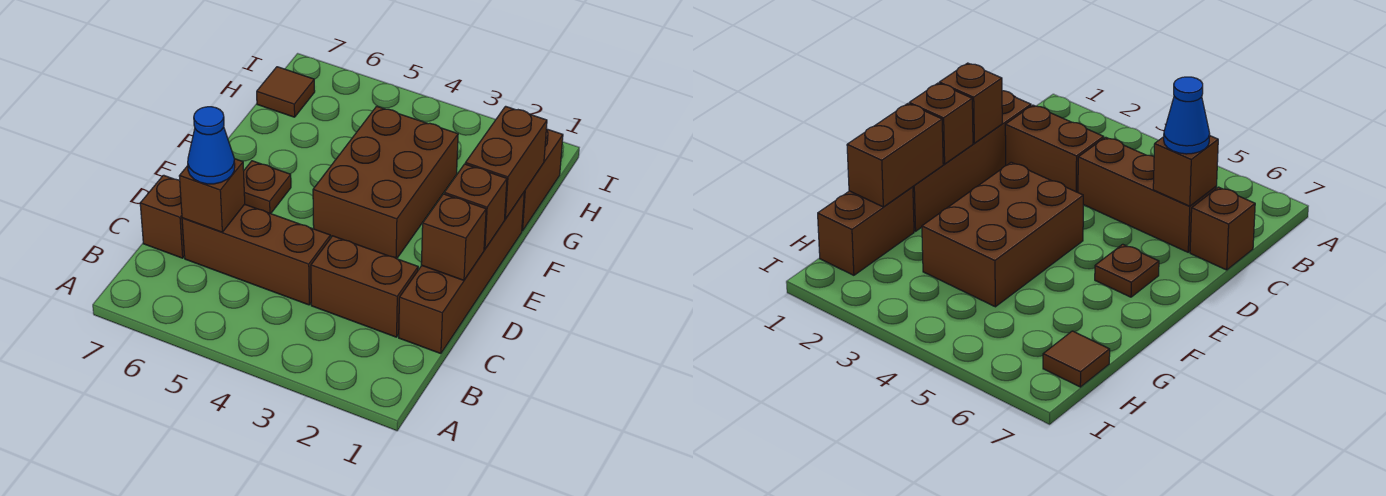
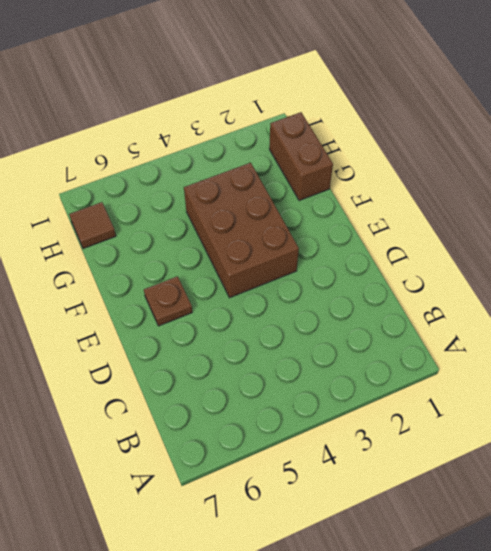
none -> brown 1x4 brick [399,193,524,354]
none -> brown 1x2 brick [311,236,418,337]
none -> brown 1x3 brick [182,204,330,305]

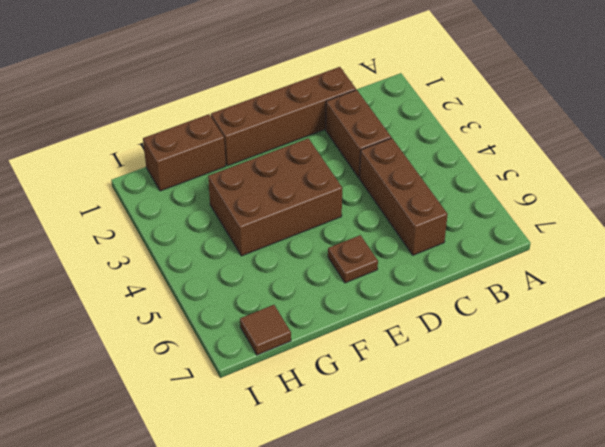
none -> brown 1x1 brick [140,175,184,258]
none -> brown 1x1 brick [179,159,245,232]
none -> brown 1x1 brick [421,194,486,280]

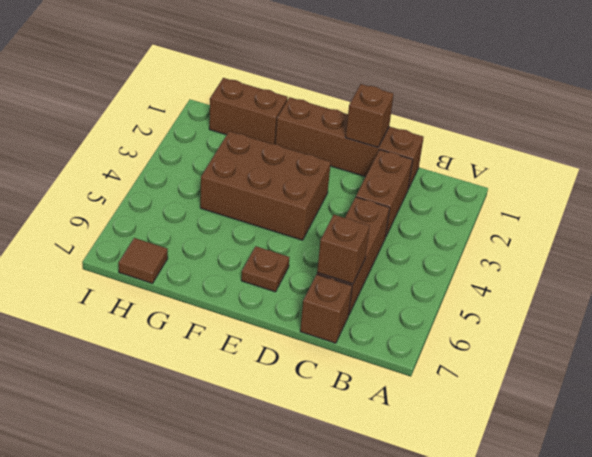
none -> brown 1x1 brick [444,164,507,249]
none -> brown 1x2 brick [465,106,547,219]
none -> blue 1x1 cone [188,107,235,184]

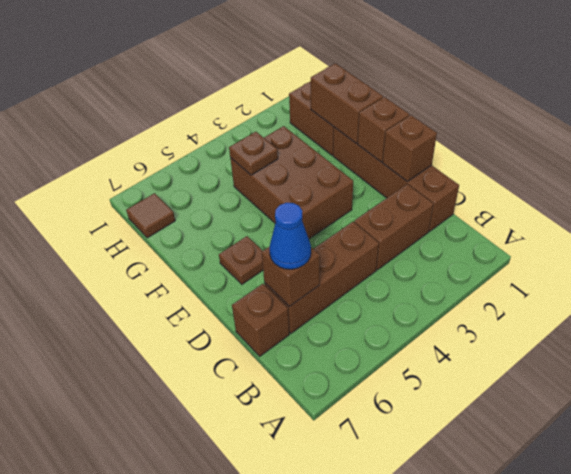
brown 1x1 plate [229,132,278,175] -> none

